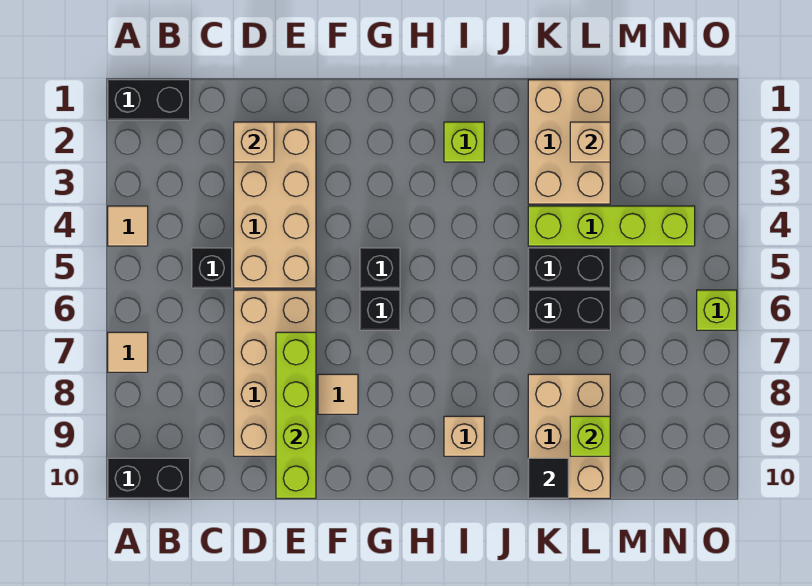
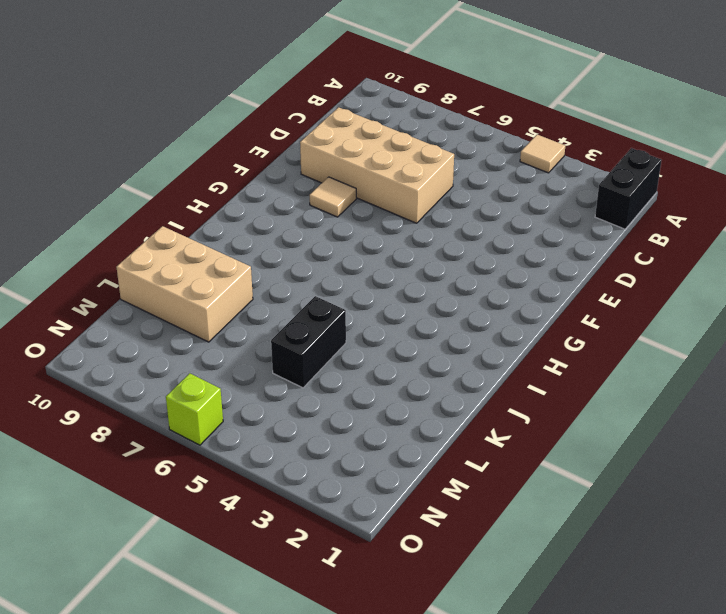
none -> tan 1x1 tile [108,332,148,372]
none -> black 1x2 brick [108,458,190,498]
none -> black 1x1 brick [192,248,232,288]

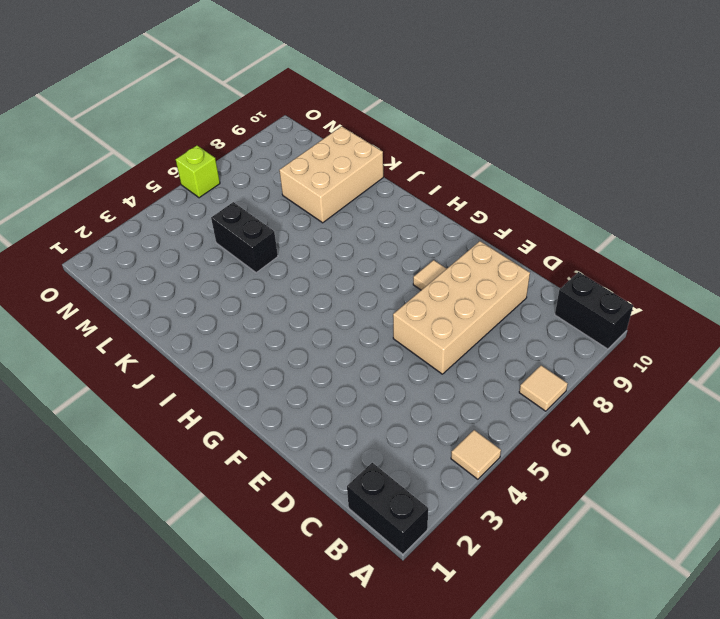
none -> black 1x1 brick [192,248,232,288]
none -> tan 2x4 brick [234,122,316,288]
none -> black 1x1 brick [360,248,400,288]

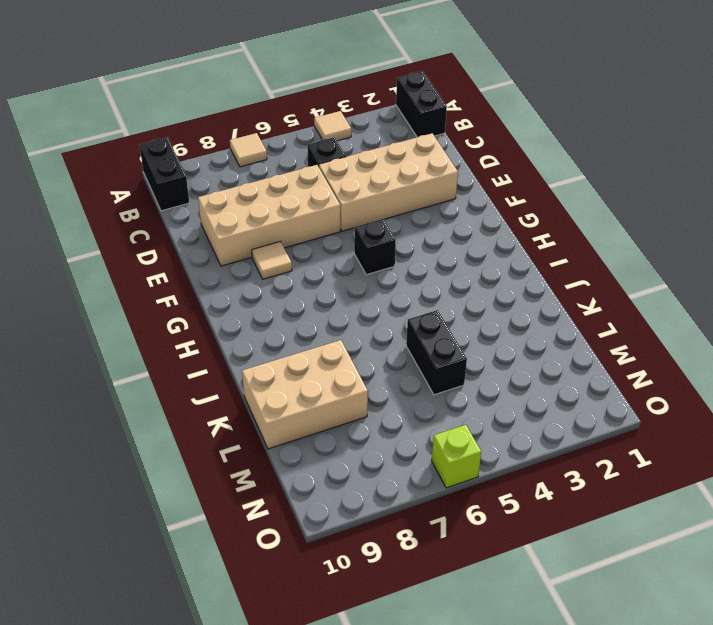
none -> black 1x1 brick [360,290,400,330]
none -> lime 1x1 brick [444,122,484,162]
none -> tan 1x1 brick [444,416,484,456]

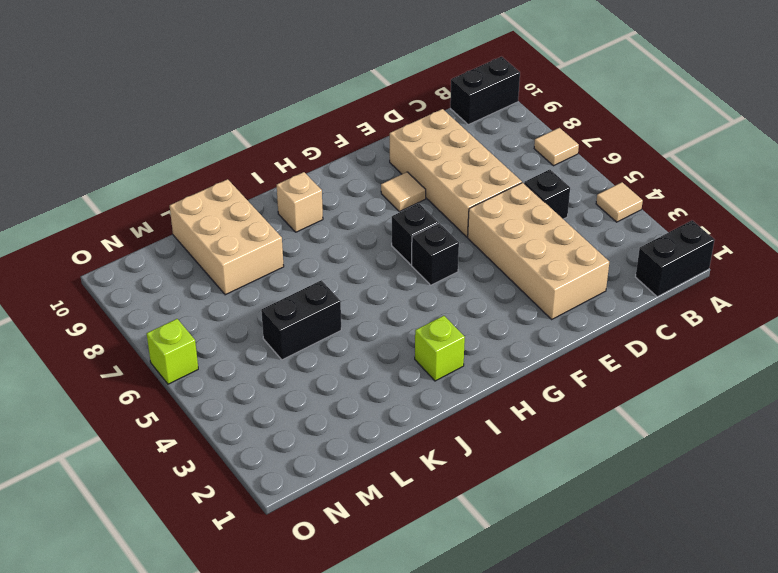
none -> tan 2x3 brick [528,80,610,204]
none -> lime 1x4 brick [528,206,695,246]
none -> black 1x2 brick [528,290,610,330]

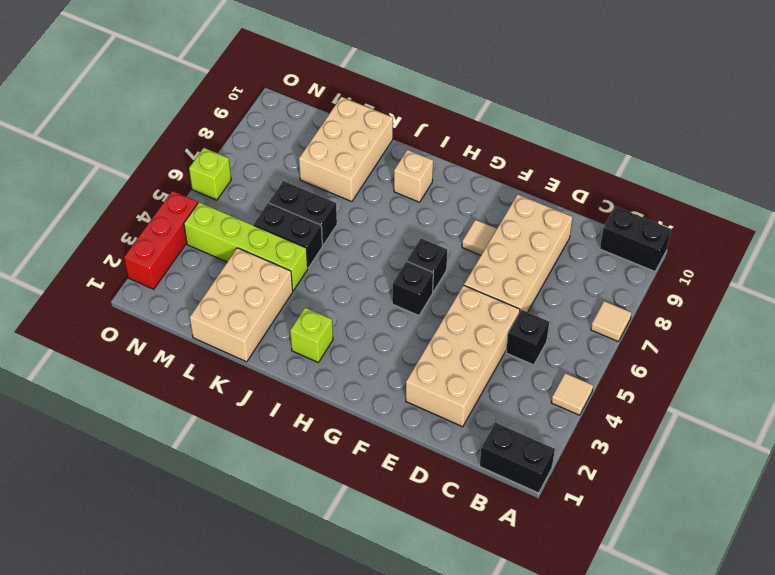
red 1x3 brick [124,191,198,289] -> none
none -> tan 1x1 brick [234,122,274,162]
none -> lime 1x4 brick [276,332,316,498]
none -> black 1x1 tile [528,458,568,498]

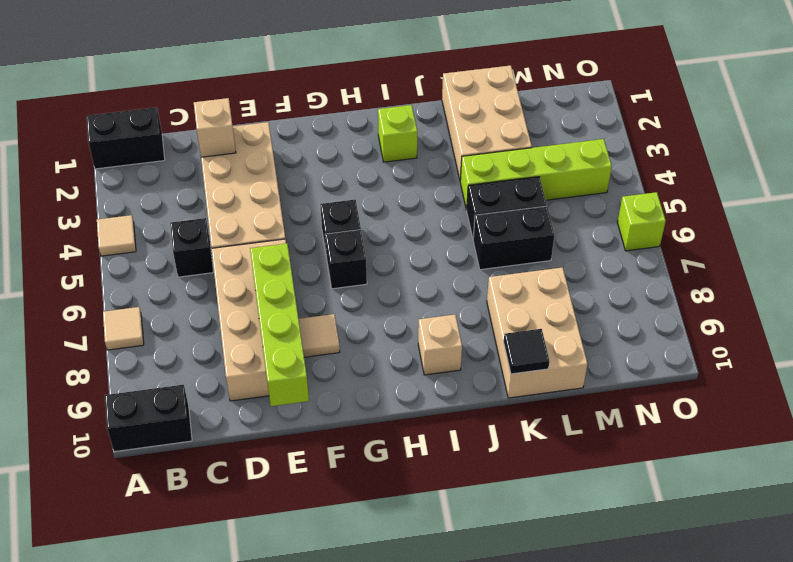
none -> tan 1x1 brick [570,122,610,162]
none -> lime 1x1 brick [570,416,610,456]

